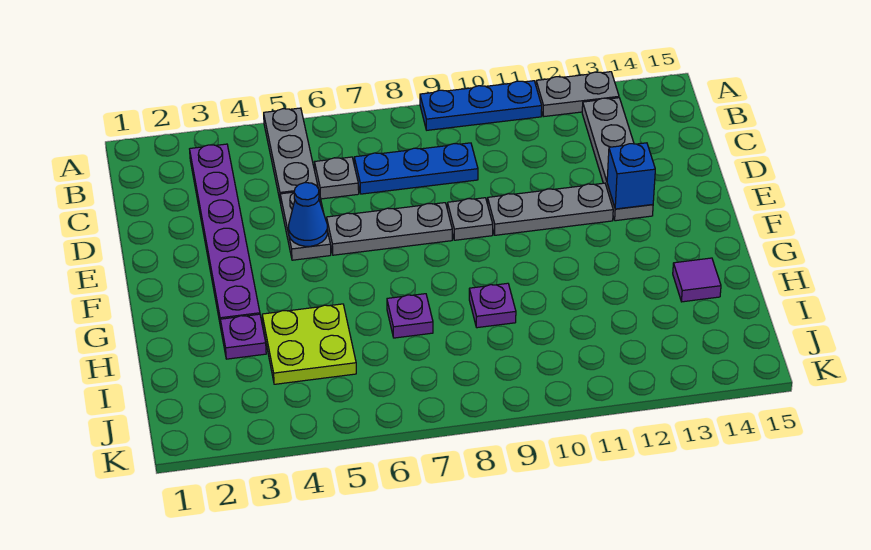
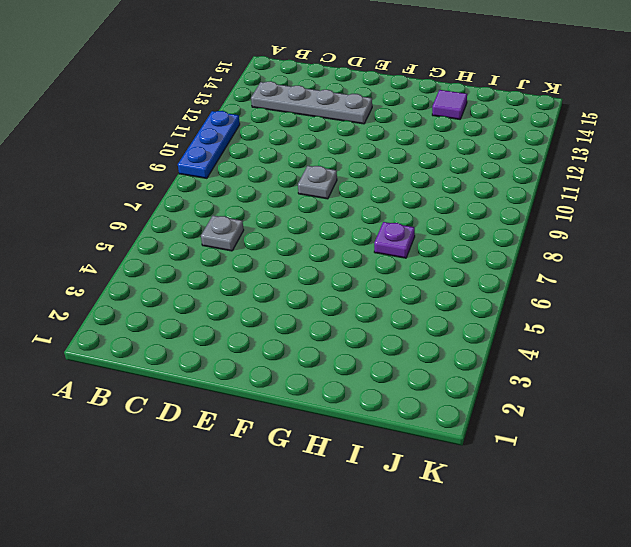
none -> grey 1x3 plate [264,108,318,203]
none -> grey 1x2 plate [536,72,619,117]
none -> purple 1x6 plate [190,144,260,327]

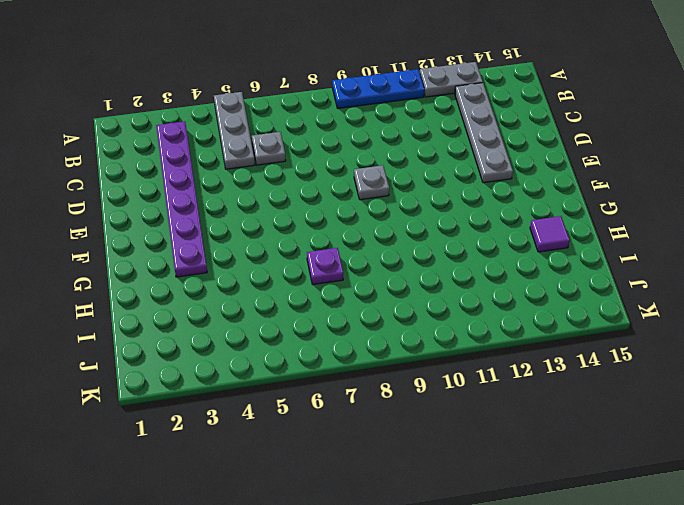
none -> blue 1x3 plate [354,143,478,194]
none -> grey 1x2 plate [280,192,331,260]
none -> grey 1x3 plate [327,203,452,255]

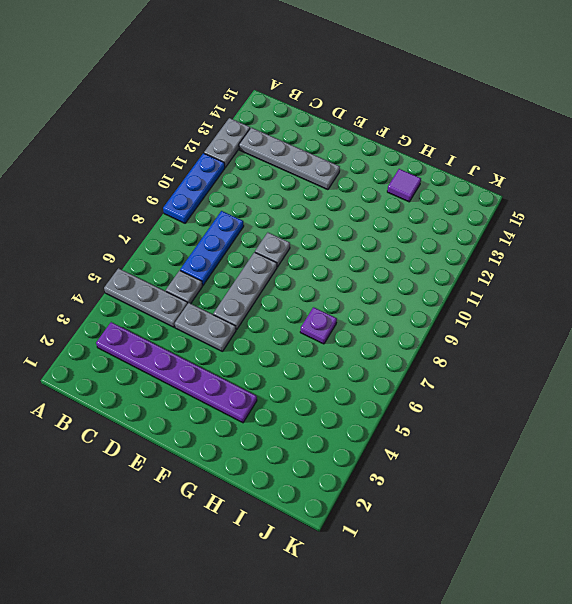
none -> grey 1x3 plate [488,183,613,235]
none -> purple 1x1 plate [220,314,266,359]
none -> lime 2x2 plate [262,304,356,384]

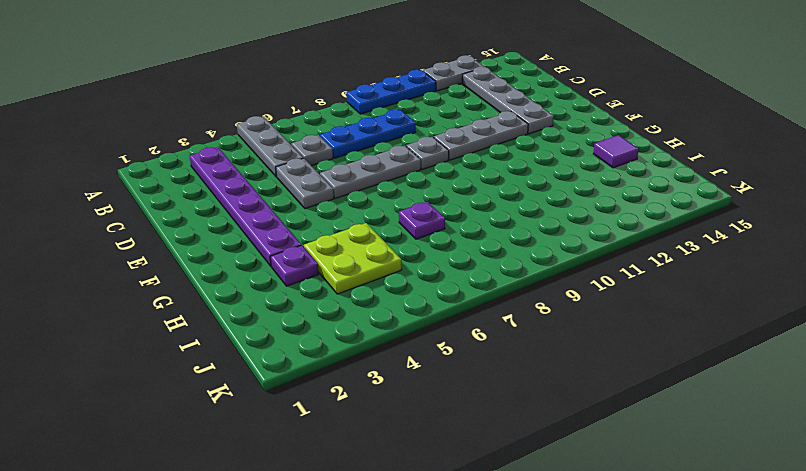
none -> purple 1x1 plate [469,283,516,328]
none -> blue 1x1 cone [289,183,328,246]
none -> blue 1x1 brick [607,143,655,209]

